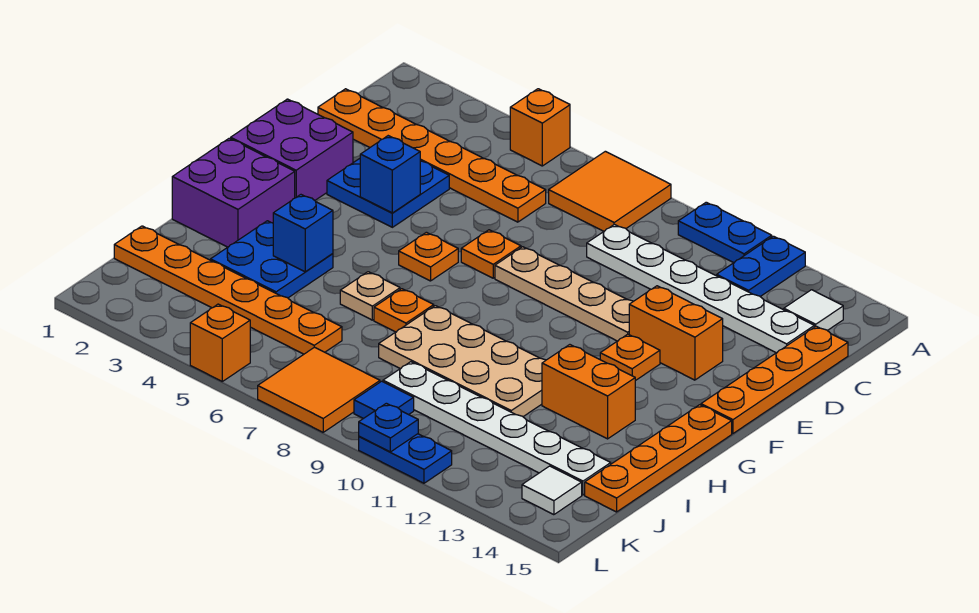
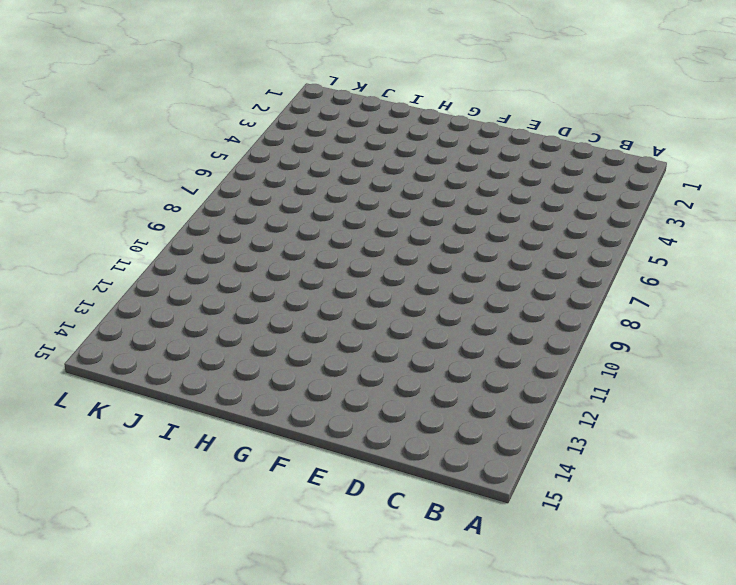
none -> orange 1x1 brick [510,89,570,166]
none -> orange 2x2 tile [549,151,671,231]
none -> blue 1x2 plate [678,202,772,263]
none -> blue 1x2 plate [717,236,805,296]

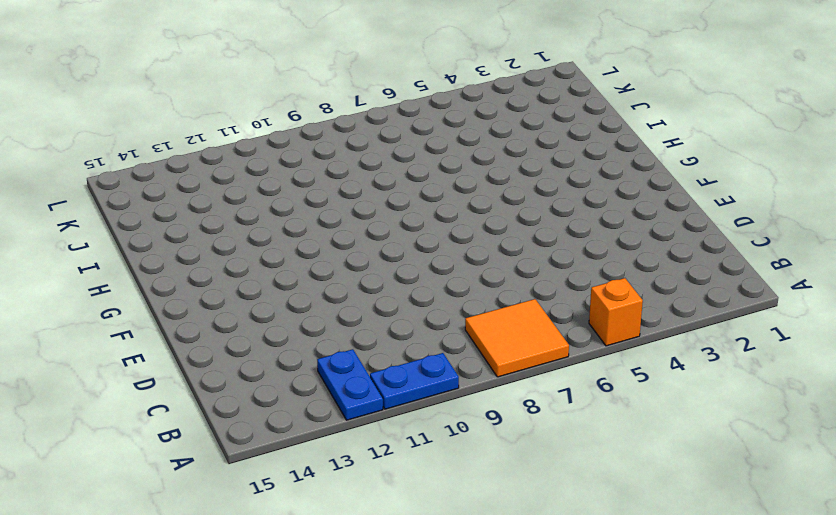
none -> white 1x1 tile [784,290,843,331]
none -> orange 1x6 plate [318,89,546,222]
none -> white 1x6 plate [587,225,814,353]
none -> orange 1x4 plate [701,326,848,434]

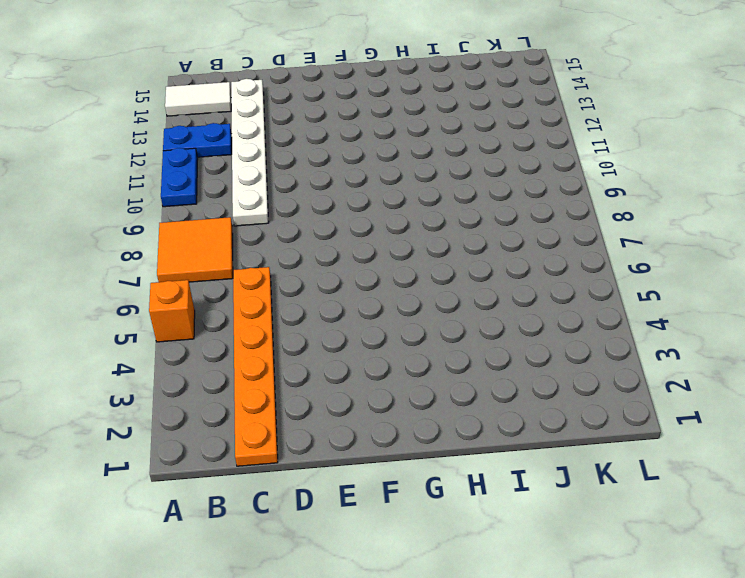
white 1x2 tile [165,82,231,116] -> white 1x1 tile [784,290,843,331]
none -> orange 1x4 plate [701,326,848,434]
none -> blue 2x2 plate [327,159,449,227]
none -> purple 2x2 brick [231,99,353,200]
none -> orange 1x1 plate [461,230,521,278]

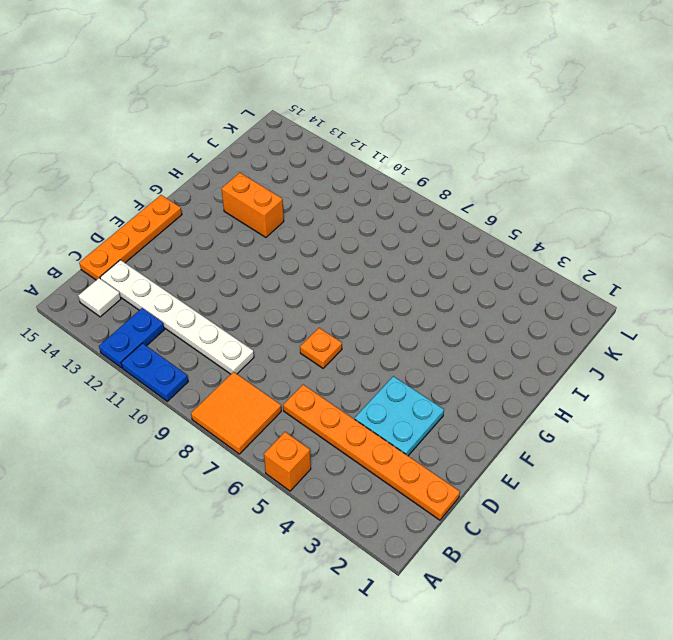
cyan 2x2 plate [355,376,444,456] -> blue 2x2 plate [327,159,449,227]
none -> purple 2x2 brick [231,99,353,200]
none -> tan 1x4 plate [495,247,633,341]
none -> orange 1x2 brick [629,286,723,380]
none -> orange 1x1 plate [399,232,458,281]

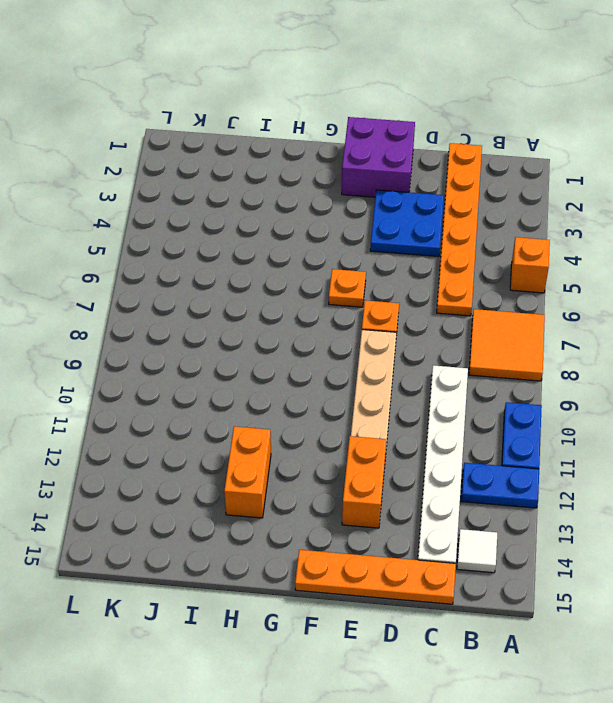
none -> orange 1x1 plate [600,334,660,381]
none -> purple 2x2 brick [172,138,295,247]
none -> orange 1x4 plate [585,405,732,512]
none -> blue 2x2 plate [211,221,333,298]

